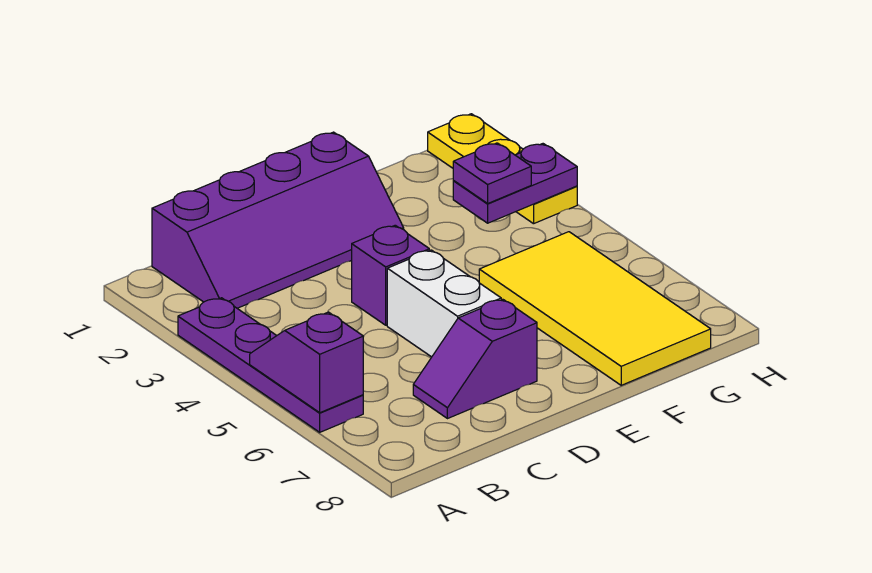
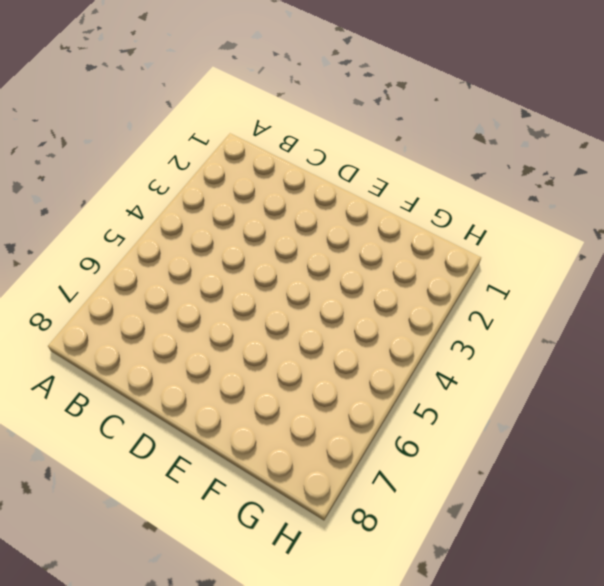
none -> purple 1x4 plate [178,298,363,432]
none -> purple 2x4 slope [152,132,404,308]

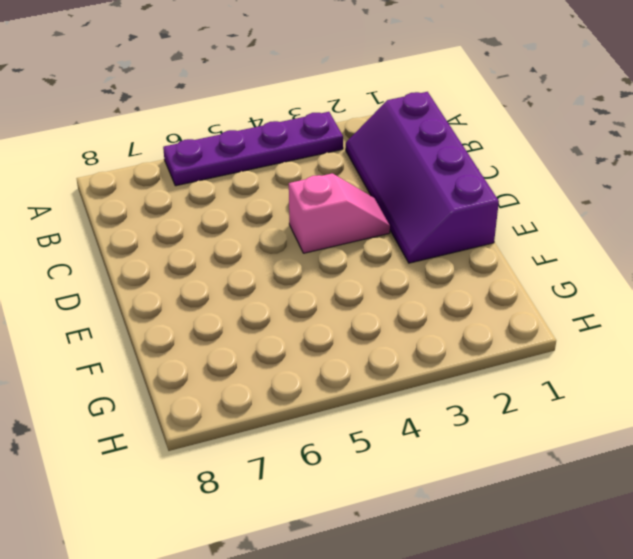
pink 1x2 slope [289,173,390,253] -> purple 1x1 brick [352,225,429,325]
none -> purple 1x2 slope [413,299,537,419]
none -> white 1x2 brick [387,250,501,357]

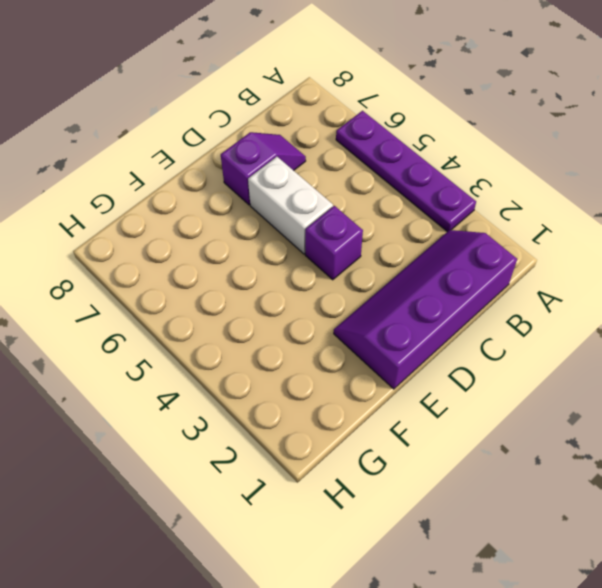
none -> yellow 2x4 tile [479,232,711,385]
none -> yellow 1x3 plate [428,114,577,224]

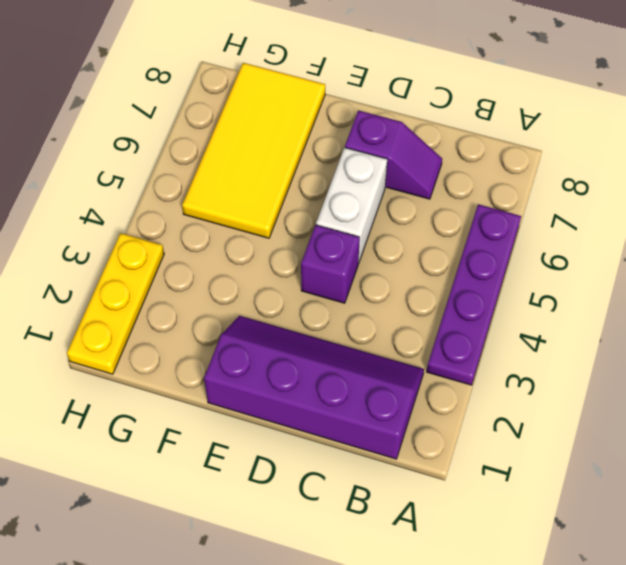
none -> purple 1x2 slope [250,312,363,413]
none -> purple 1x2 plate [453,144,577,223]

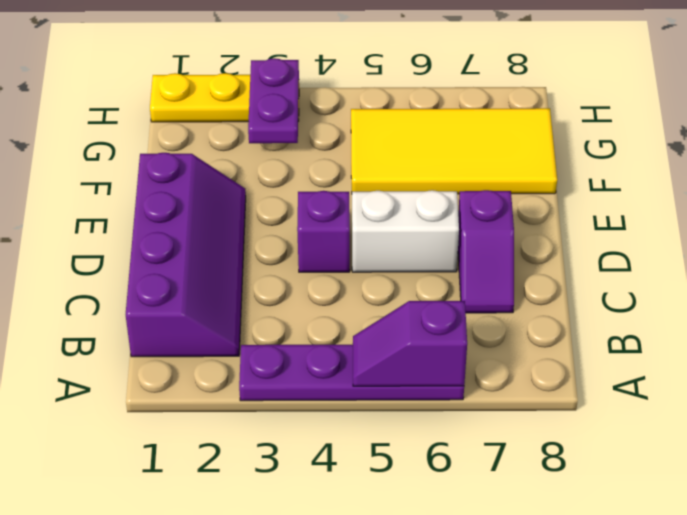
none -> purple 1x1 plate [453,143,531,203]

